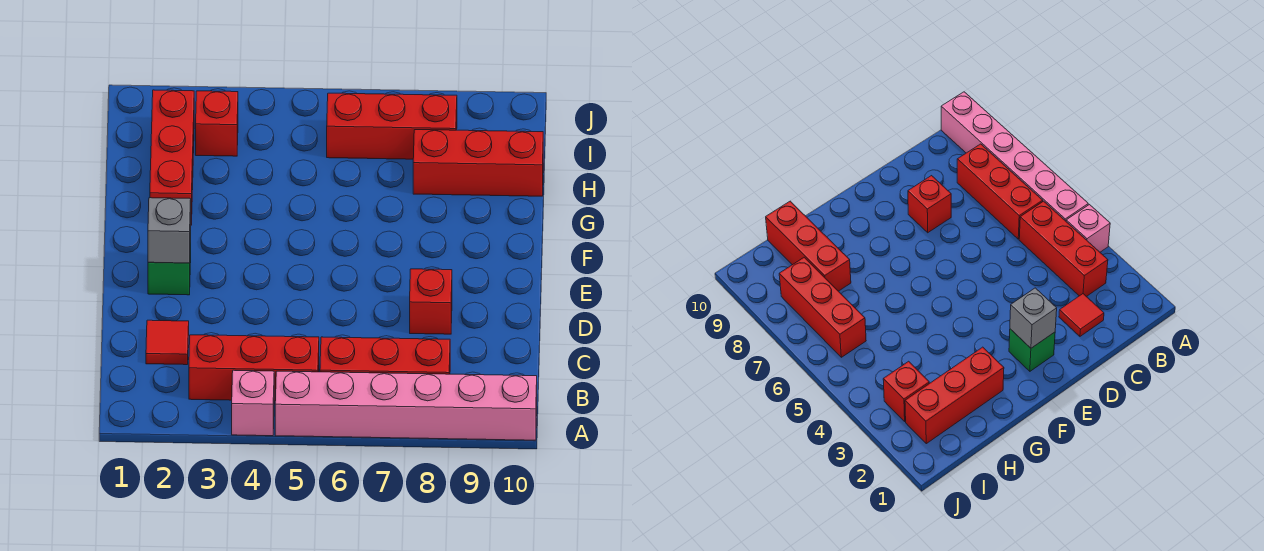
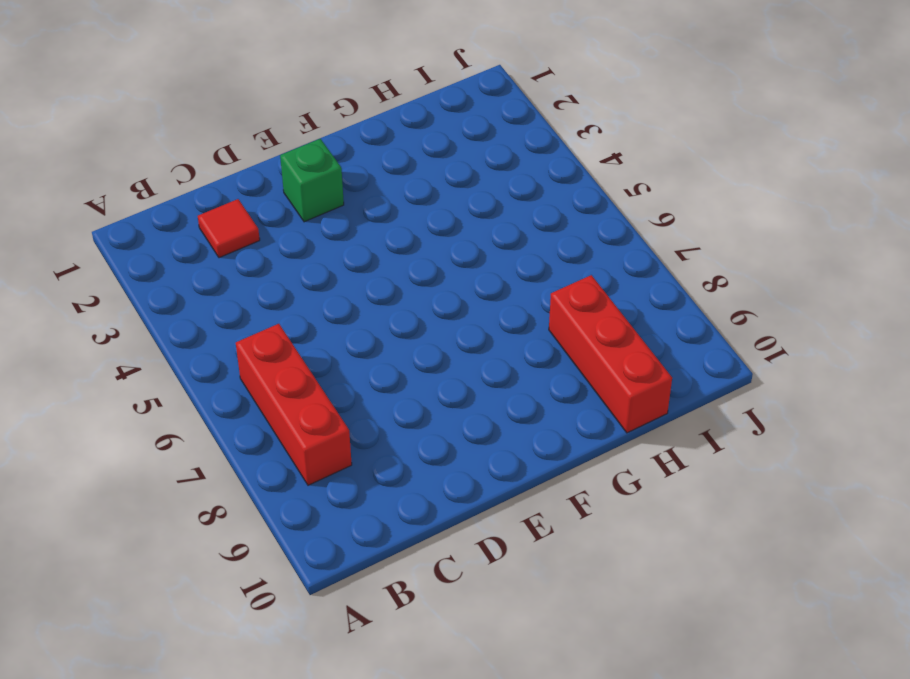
none -> pink 1x1 brick [232,370,274,436]
none -> pink 1x6 brick [275,371,537,440]
none -> red 1x3 brick [189,335,319,401]

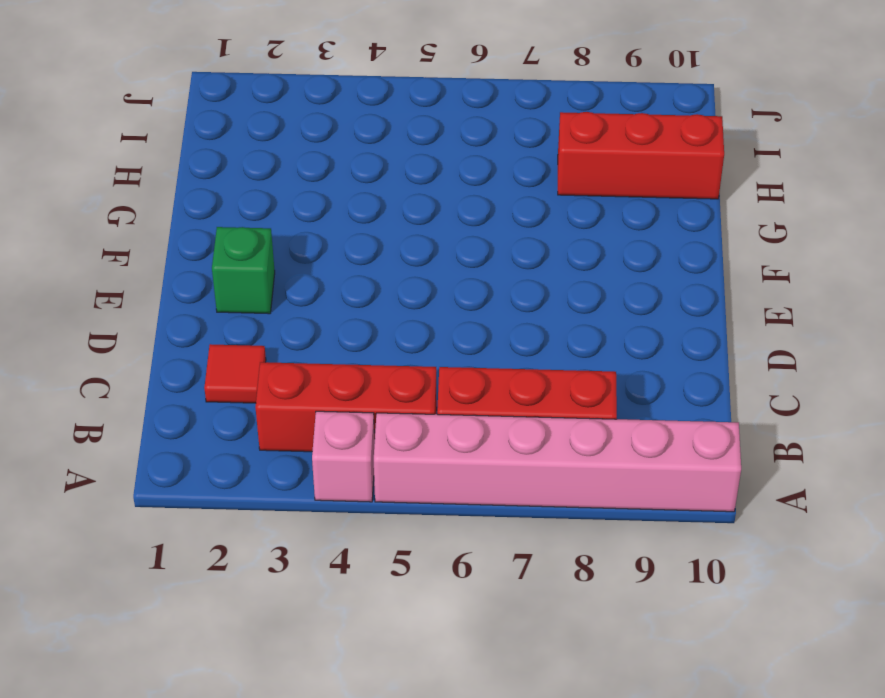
none -> red 1x1 brick [410,269,452,334]
none -> red 1x3 brick [150,90,194,225]
none -> red 1x1 brick [196,91,238,156]

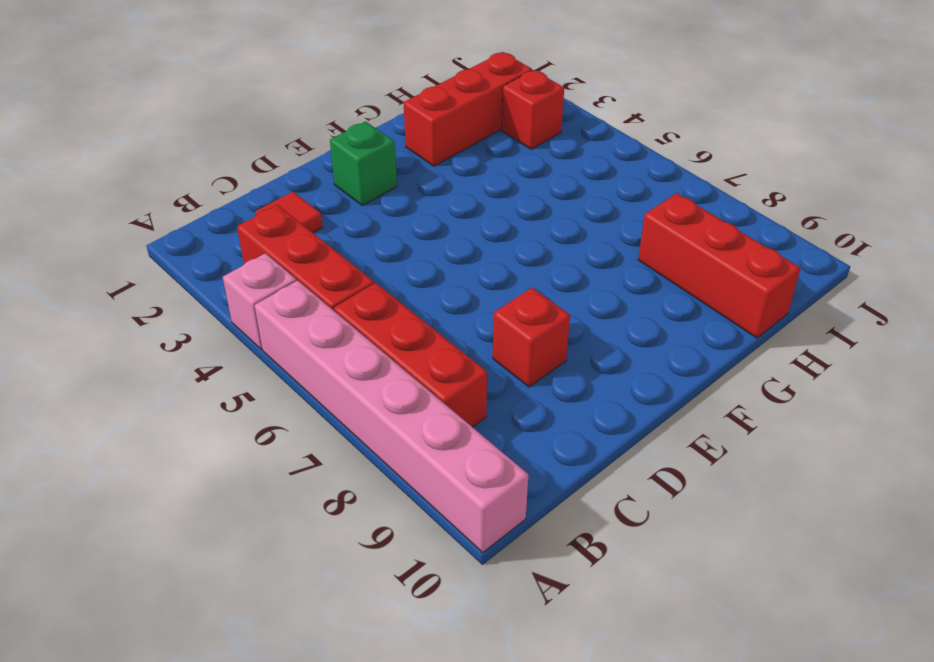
none -> red 1x3 brick [327,93,457,159]
none -> grey 1x1 brick [148,198,191,263]

